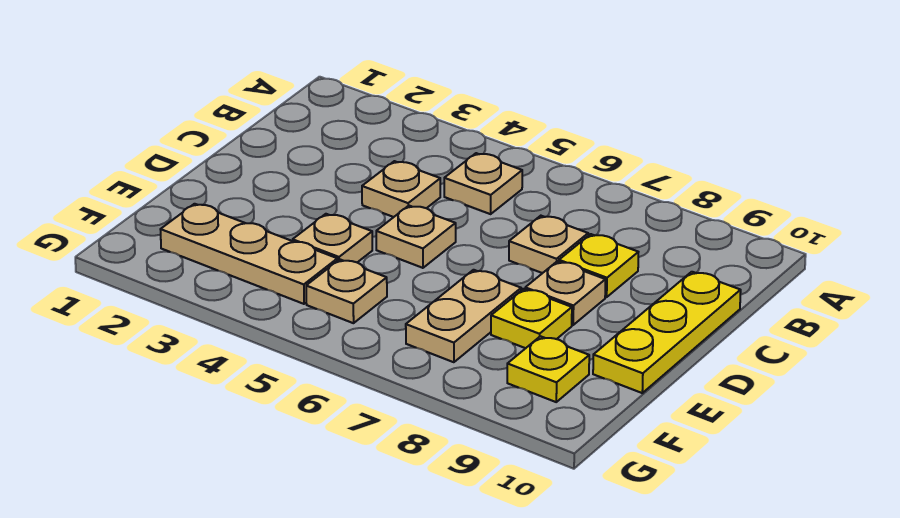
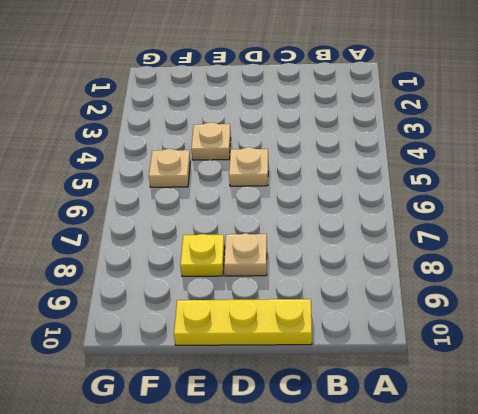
none -> tan 1x1 plate [444,153,522,214]
none -> tan 1x1 plate [362,161,440,217]
none -> tan 1x1 plate [509,216,588,273]

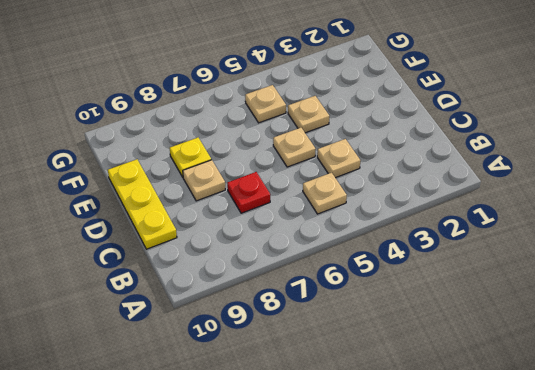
red 1x1 plate [227,172,270,213] -> tan 1x1 plate [509,216,588,273]
none -> yellow 1x1 plate [559,234,638,297]
none -> tan 1x2 plate [406,270,521,362]
none -> tan 1x3 plate [160,204,337,304]

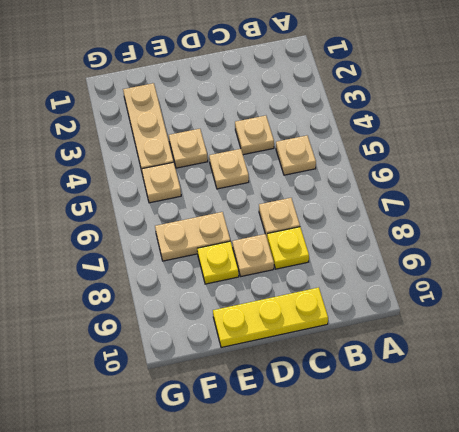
none -> yellow 1x1 plate [507,336,589,402]

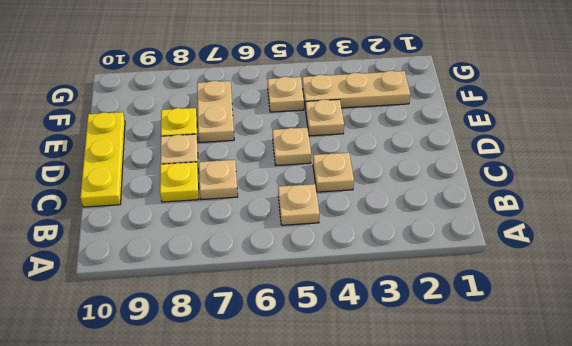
none -> yellow 1x1 plate [507,336,589,402]

